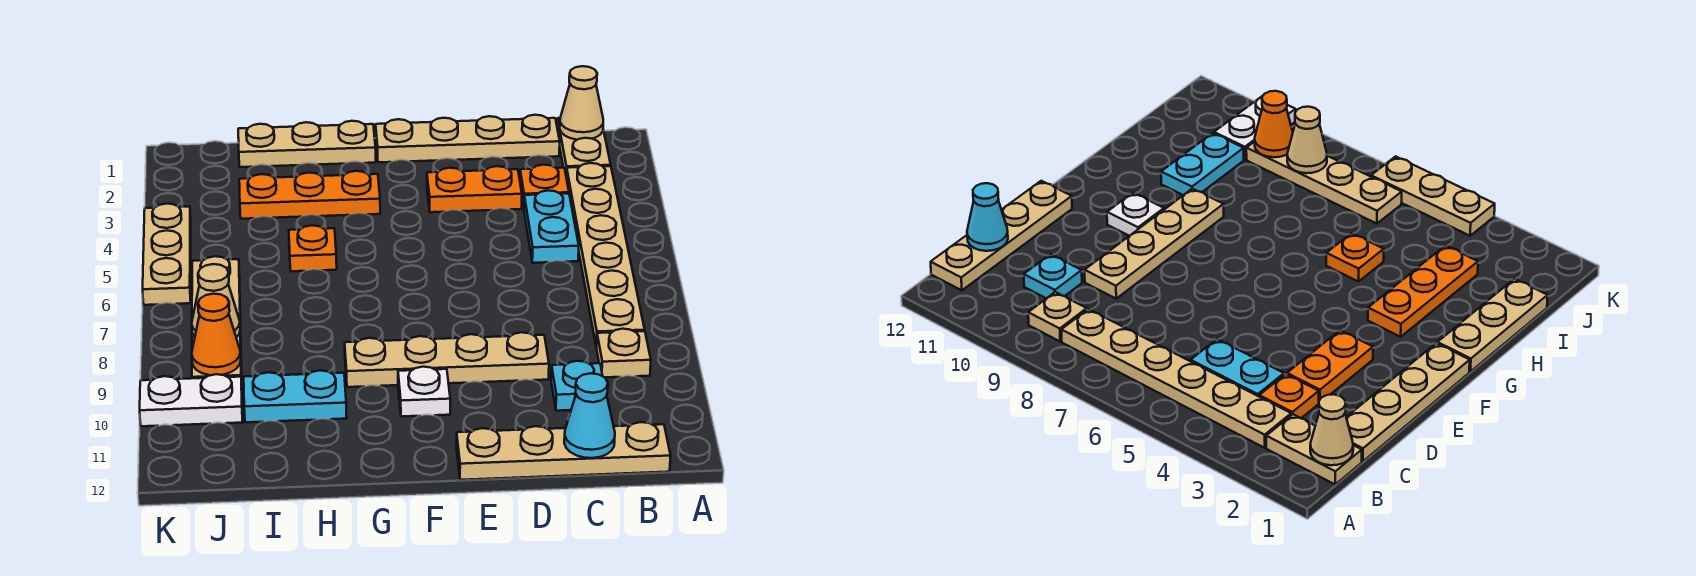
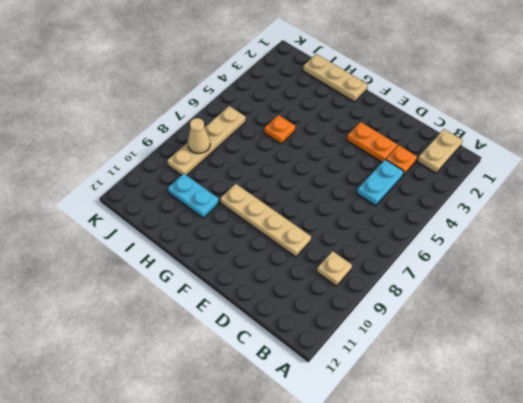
none -> tan 1x6 plate [566,163,645,347]
none -> tan 1x4 plate [456,422,671,480]
none -> tan 1x4 plate [376,115,560,162]

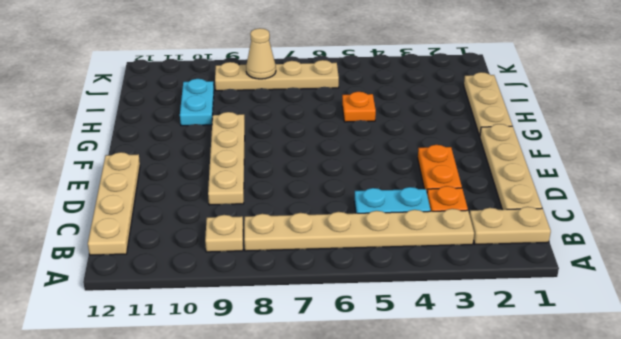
none -> cyan 1x1 plate [551,361,602,411]
none -> white 1x1 plate [398,367,450,417]
none -> orange 1x3 plate [239,171,380,219]

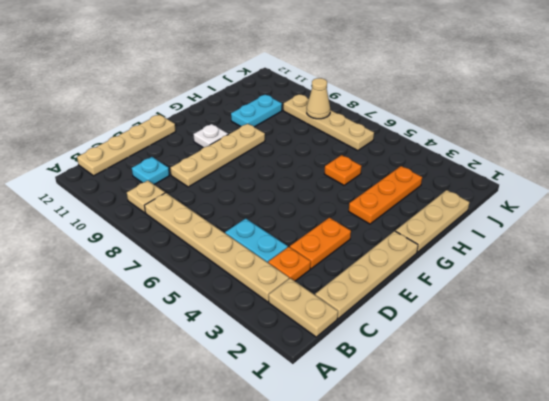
none -> white 1x2 plate [140,374,243,426]
none -> tan 1x3 plate [143,204,191,305]
none -> tan 1x1 cone [560,66,603,140]

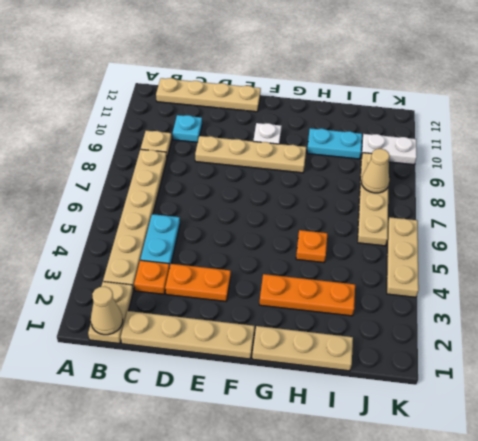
none -> cyan 1x1 cone [564,373,615,458]
none -> orange 1x1 cone [192,294,241,375]

